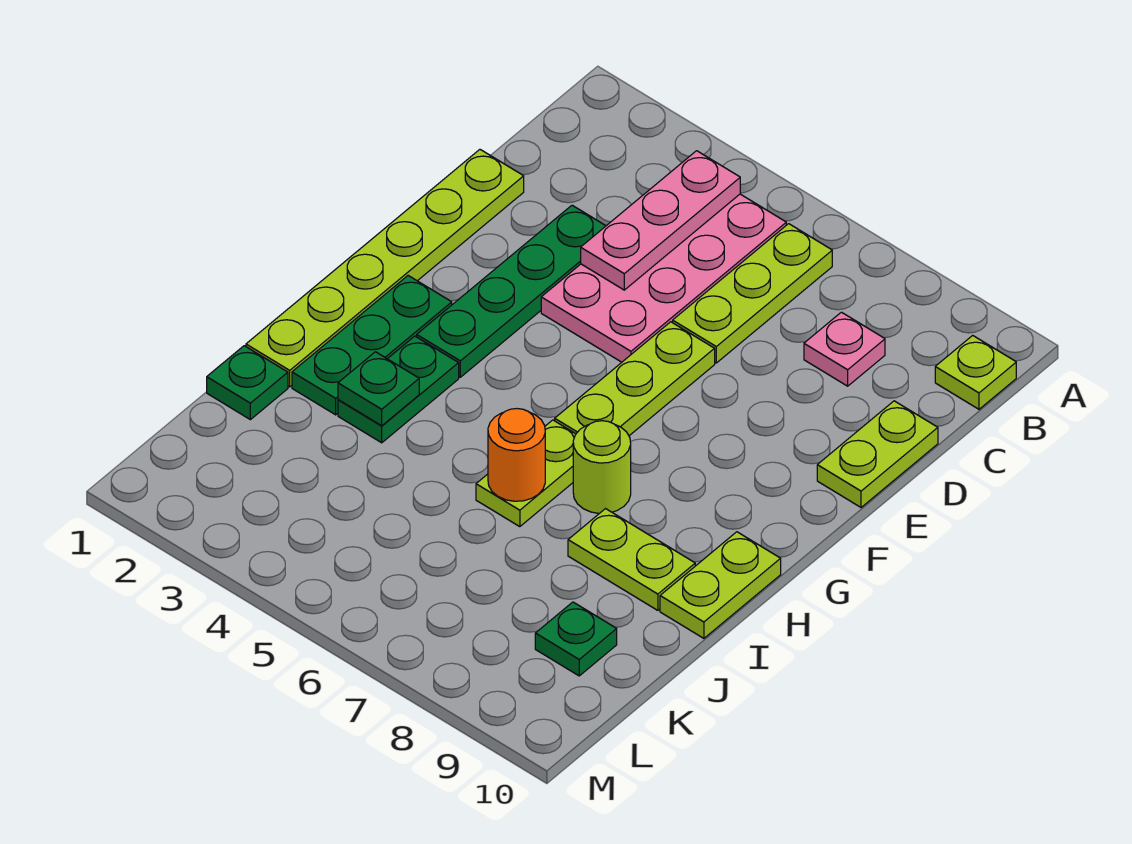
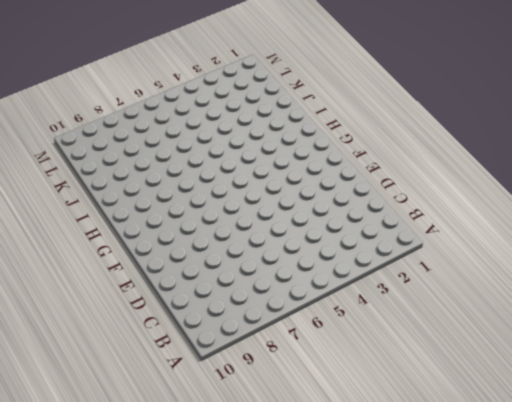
none -> pink 2x4 plate [541,194,786,362]
none -> lime 1x3 plate [673,224,832,363]
none -> lime 1x1 plate [935,335,1016,409]

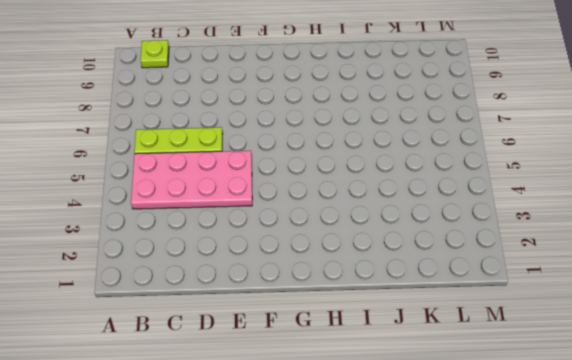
none -> pink 1x1 plate [804,312,885,386]
none -> lime 1x6 plate [246,150,524,387]
none -> green 1x4 plate [417,205,606,377]

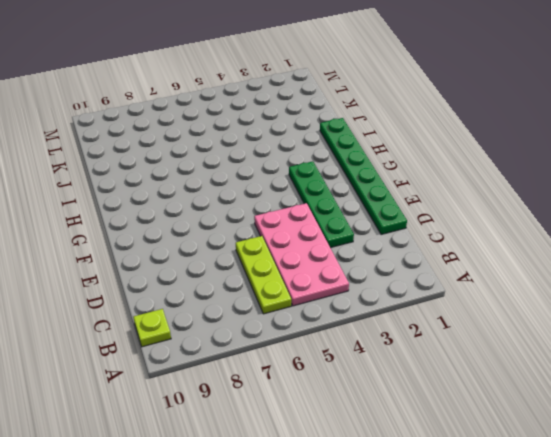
green 1x6 plate [320,118,407,235] -> lime 1x6 plate [246,150,524,387]
none -> pink 1x1 plate [804,312,885,386]
none -> lime 1x2 plate [817,401,938,507]
none -> lime 1x3 plate [555,322,715,436]

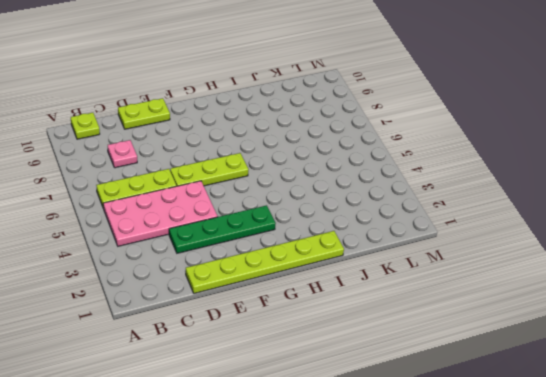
none -> green 1x3 plate [292,276,452,415]
none -> green 1x2 plate [338,336,459,443]
none -> lime 1x2 plate [476,420,576,527]

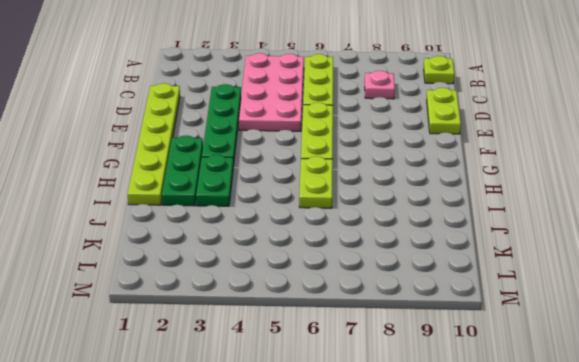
none -> lime 1x1 round brick [573,421,631,513]
none -> lime 1x2 plate [660,532,781,638]
none -> lime 1x2 plate [568,509,695,610]

